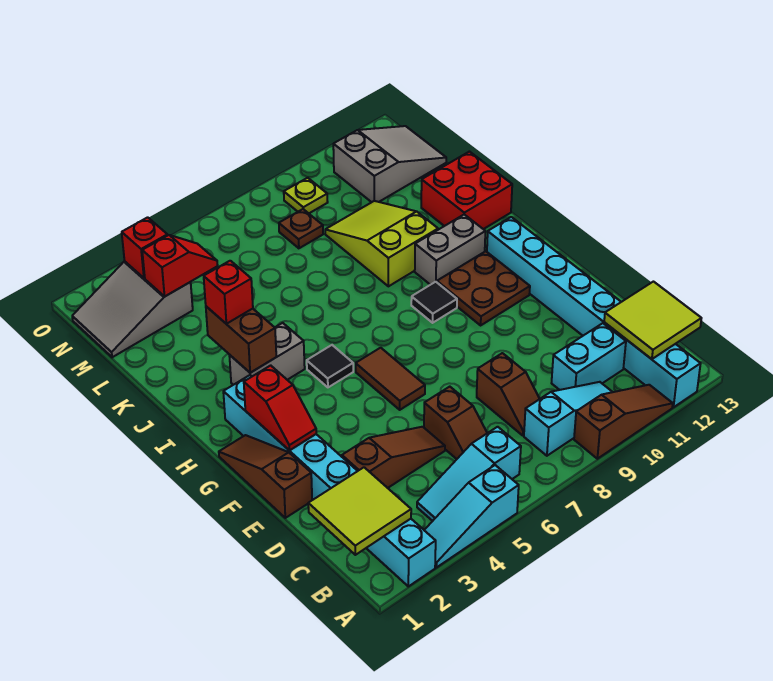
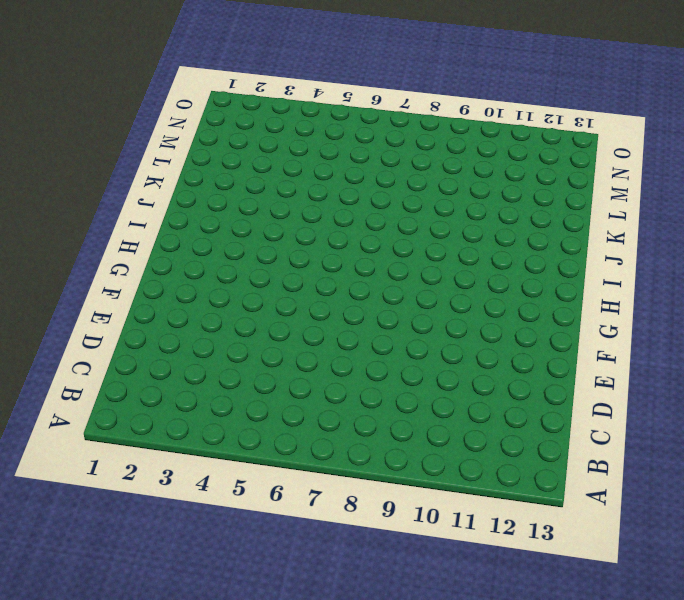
none -> cyan 1x8 brick [223,375,436,586]
none -> cyan 1x3 slope [424,465,519,568]
none -> brown 1x3 slope [574,385,673,459]
none -> cyan 1x8 brick [487,217,701,407]

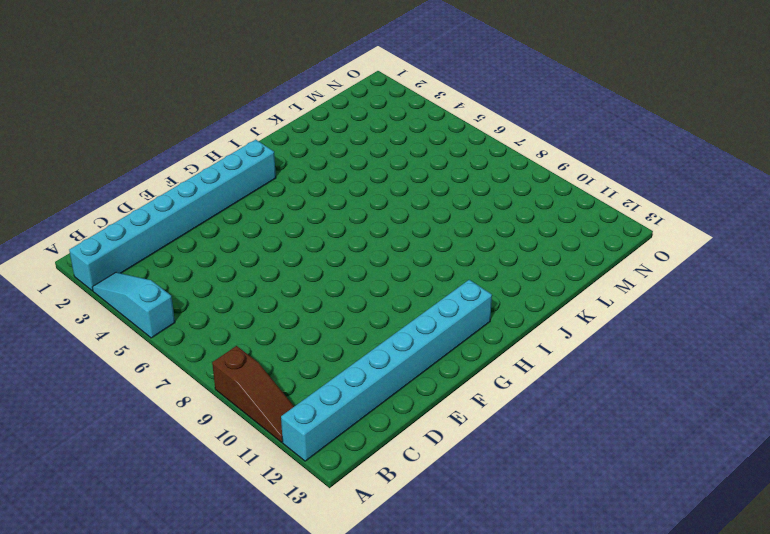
none -> cyan 1x3 slope [417,427,521,521]
none -> cyan 1x3 slope [524,382,612,456]
none -> brown 1x2 slope [424,387,487,459]
none -> brown 1x2 slope [477,353,540,435]

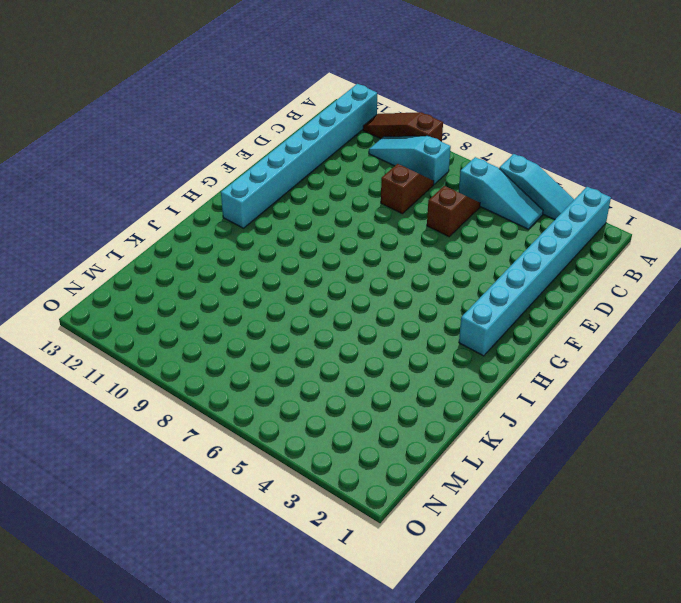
none -> cyan 1x2 brick [552,323,626,390]
none -> brown 1x3 slope [342,427,445,488]
none -> brown 1x3 slope [219,435,312,518]
none -> brown 1x2 tile [356,348,425,410]

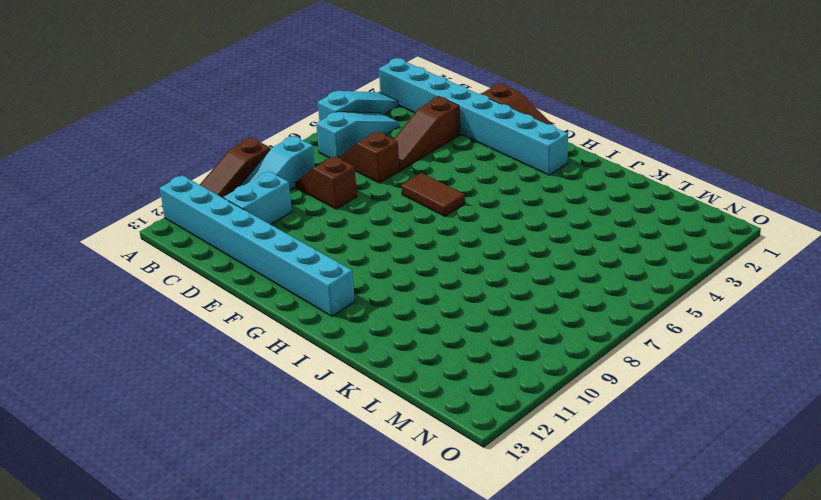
none -> brown 2x2 plate [437,251,530,325]
none -> black 1x1 tile [307,345,353,387]
none -> black 1x1 tile [411,282,457,323]
none -> grey 1x2 brick [229,323,305,385]

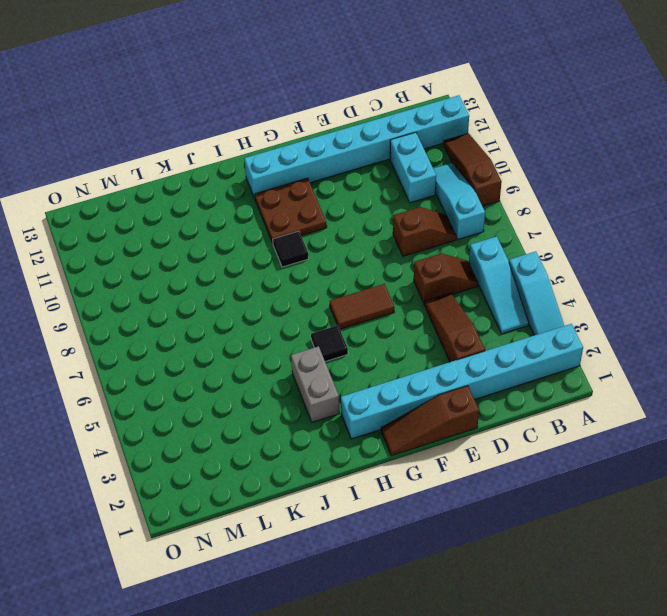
none -> grey 1x2 brick [415,215,485,285]
none -> lime 2x3 slope [325,201,438,286]
none -> red 2x2 brick [421,152,512,229]
none -> grey 2x3 slope [72,261,193,357]

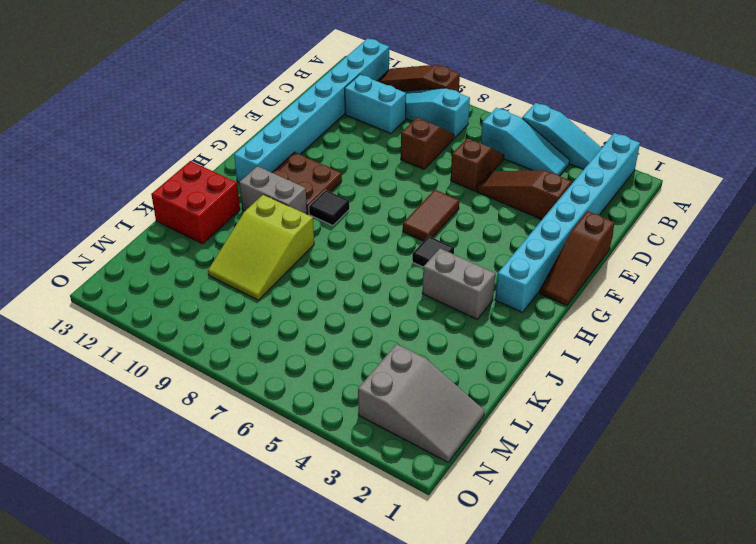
none -> brown 1x1 plate [279,209,323,248]
none -> grey 2x3 slope [333,126,446,202]
none -> lime 1x1 plate [284,178,328,213]
none -> lime 2x2 tile [308,467,411,555]

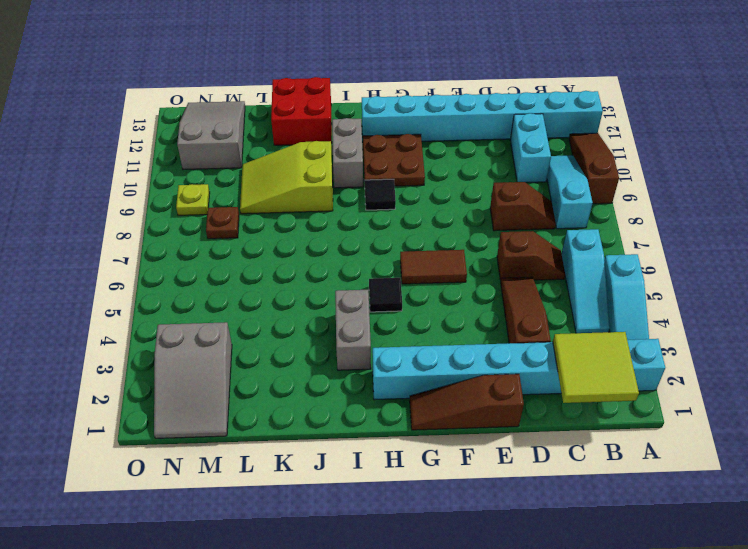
none -> lime 2x2 tile [604,282,701,359]
none -> red 1x2 slope [244,365,316,450]
none -> brown 1x2 brick [206,306,276,373]
none -> red 1x2 slope [142,235,218,296]

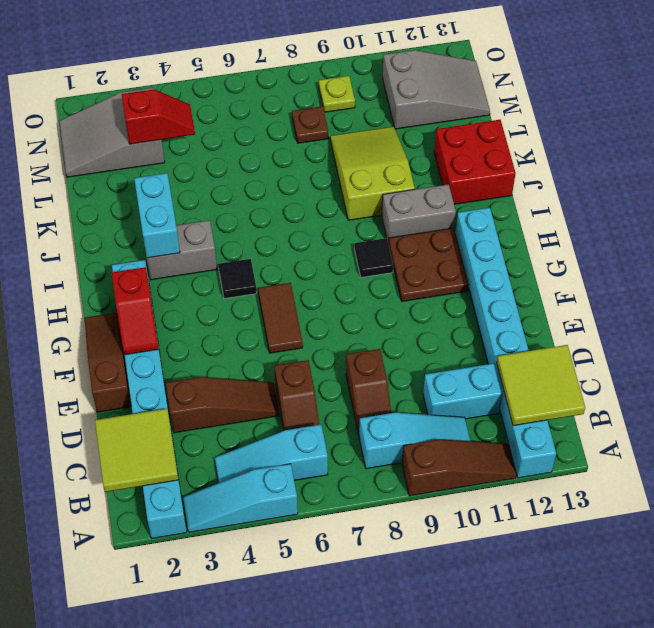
cyan 1x2 brick [134,173,180,258] -> brown 1x2 brick [206,306,276,373]
none -> red 1x1 brick [122,217,168,278]
none -> red 1x1 brick [204,261,253,324]

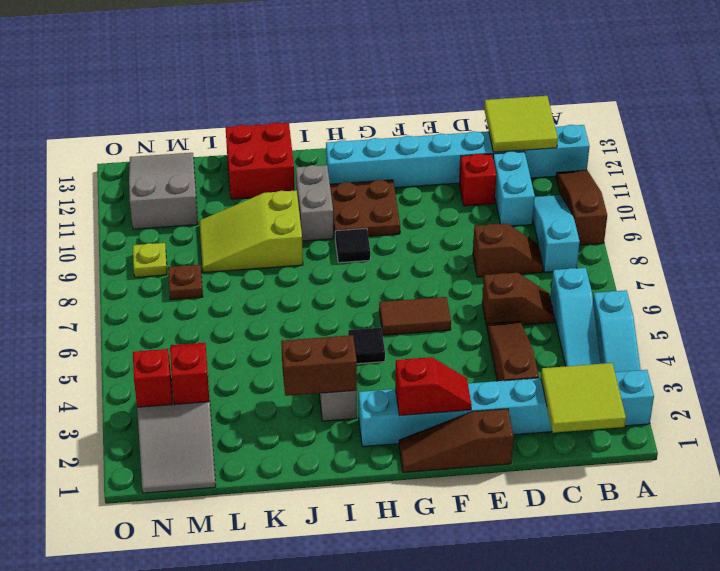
red 1x1 brick [459,154,496,206] -> red 1x1 brick moved to [204,261,253,324]

